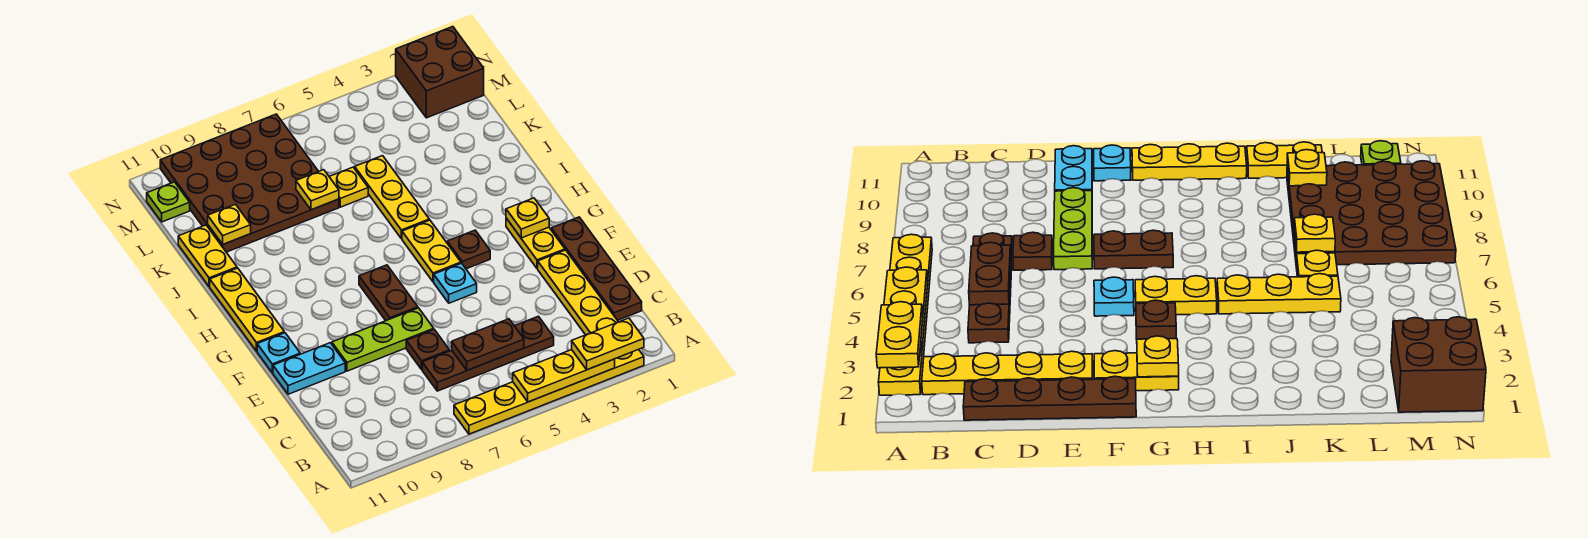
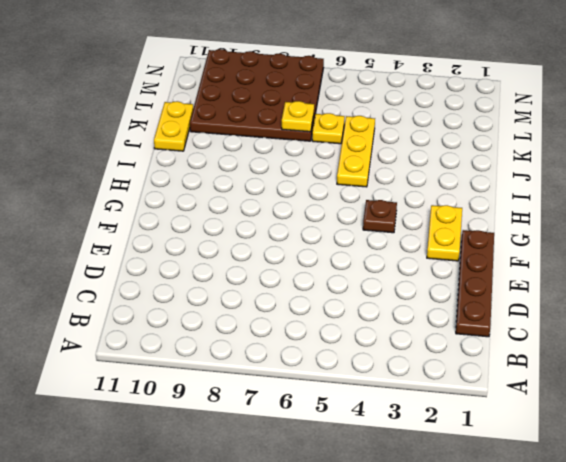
none -> yellow 1x6 plate [454,349,644,434]
none -> yellow 1x4 plate [538,250,618,335]
none -> brown 1x4 plate [422,316,554,391]

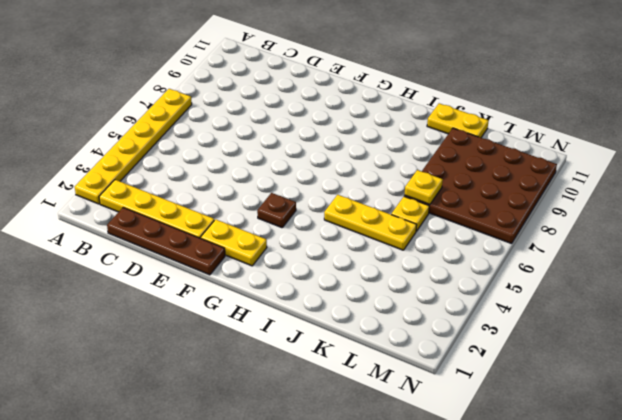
none -> brown 1x4 plate [422,316,554,391]
none -> brown 1x1 plate [406,330,450,369]
none -> lime 1x3 plate [332,308,434,371]

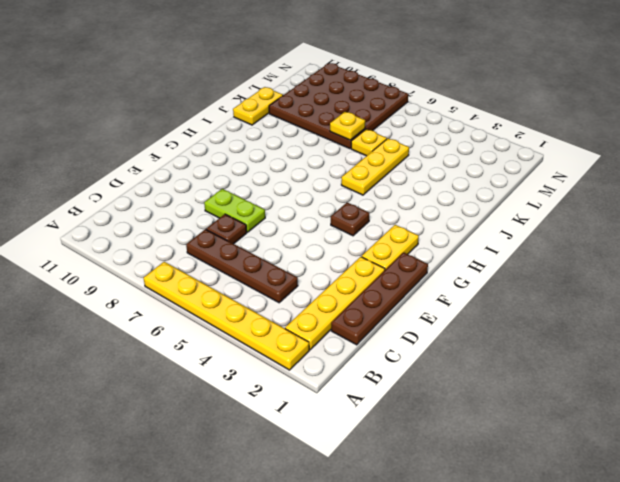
lime 1x2 plate [204,189,265,232] -> lime 1x3 plate [332,308,434,371]
none -> cyan 1x2 plate [273,343,345,394]
none -> cyan 1x1 plate [434,263,477,303]
none -> brown 1x2 plate [359,265,418,321]

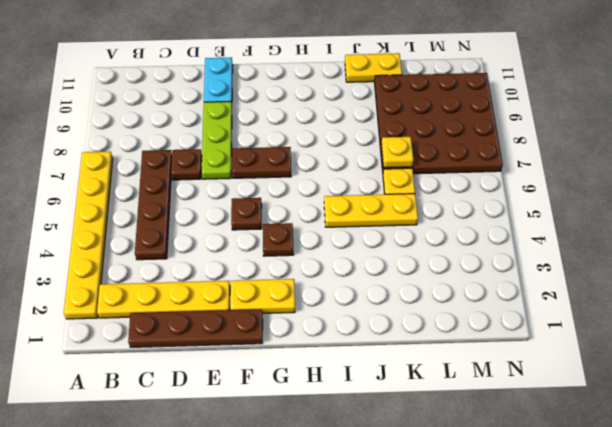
brown 1x1 plate [231,198,262,230] -> cyan 1x1 plate [434,263,477,303]
none -> cyan 1x1 plate [257,333,300,373]
none -> yellow 1x2 plate [402,220,461,282]
none -> yellow 1x3 plate [210,268,284,351]

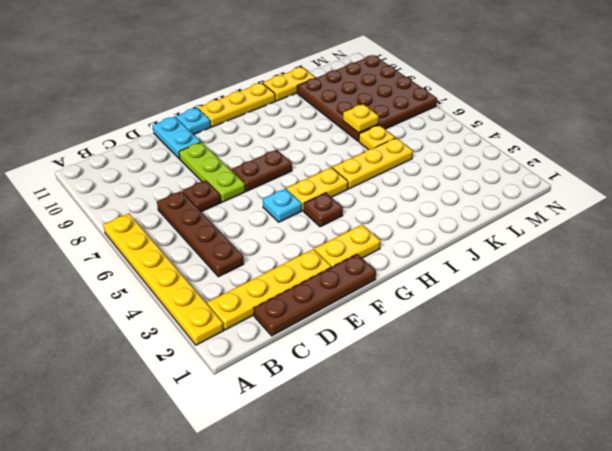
none -> brown 2x2 brick [396,27,484,118]
none -> lime 1x1 plate [147,182,190,222]
none -> yellow 1x3 plate [513,350,615,402]

